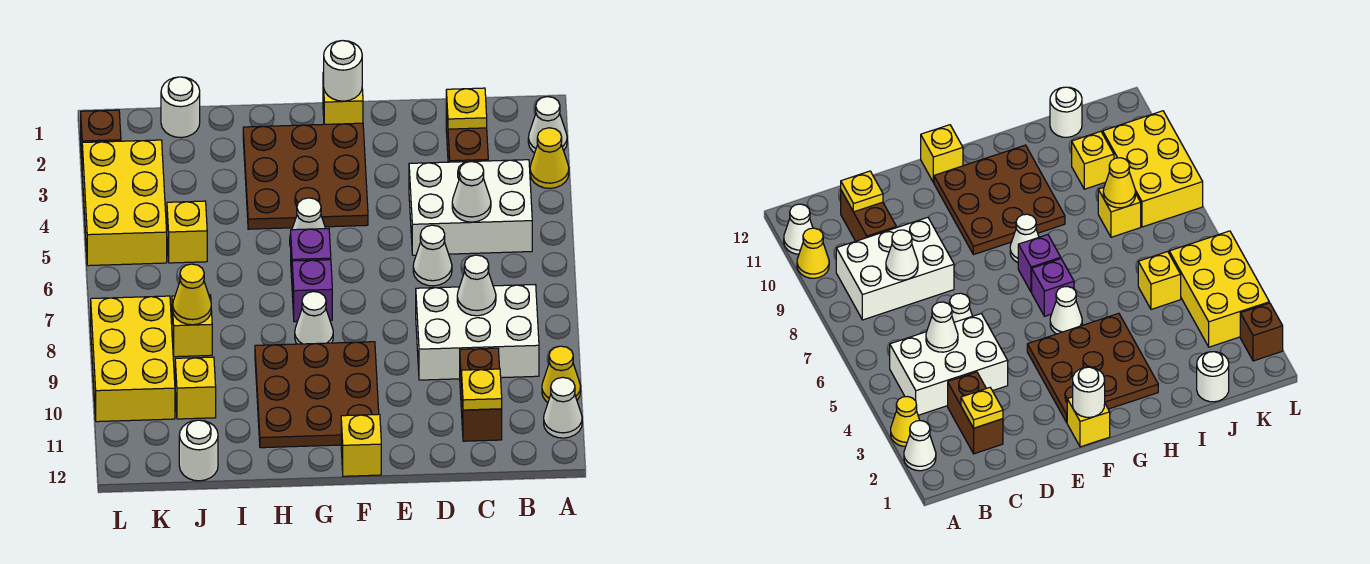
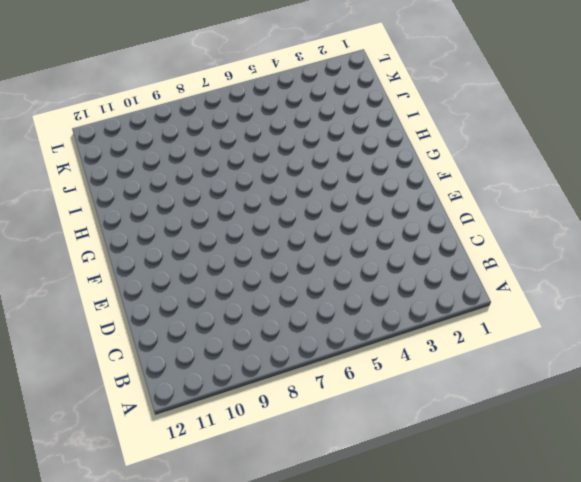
none -> white 1x1 cone [528,97,567,153]
none -> yellow 1x1 cone [530,128,569,188]
none -> yellow 1x1 cone [542,346,581,402]
none -> white 1x1 cone [544,377,582,438]

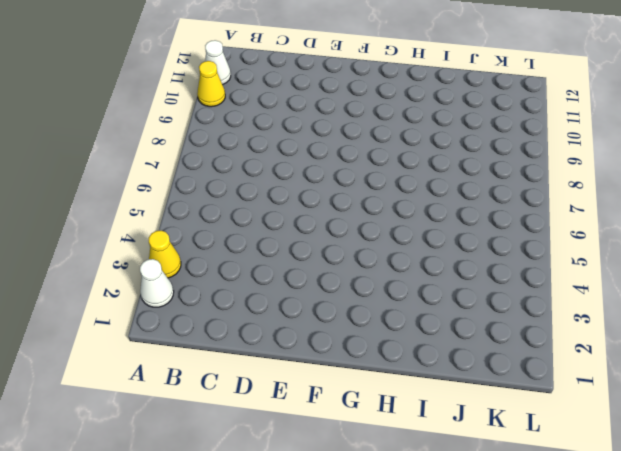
none -> white 2x3 brick [409,160,532,255]
none -> white 2x3 brick [416,285,539,380]
none -> brown 1x2 brick [446,102,488,162]
none -> brown 1x2 brick [460,348,502,441]

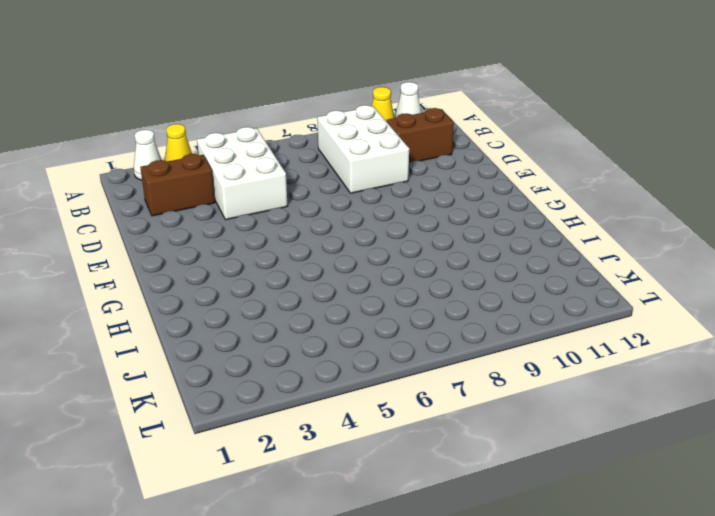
none -> white 1x1 cone [413,225,452,286]
none -> yellow 1x1 brick [323,72,363,124]
none -> brown 3x3 plate [243,123,368,229]
none -> brown 3x3 plate [255,342,379,448]

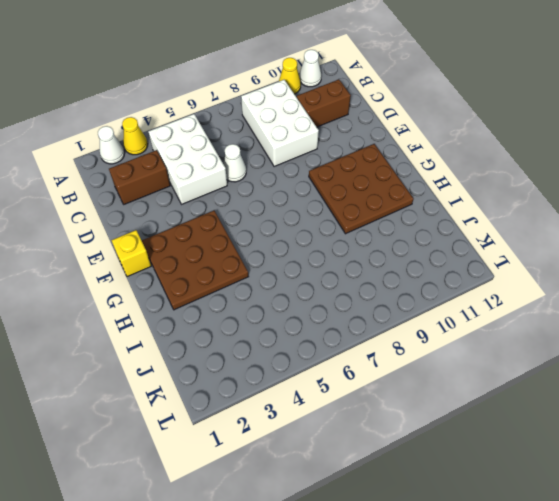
none -> yellow 1x1 brick [341,414,381,476]
none -> white 1x1 cone [290,198,326,247]
none -> purple 1x1 brick [291,229,331,278]
none -> purple 1x1 brick [292,260,332,322]

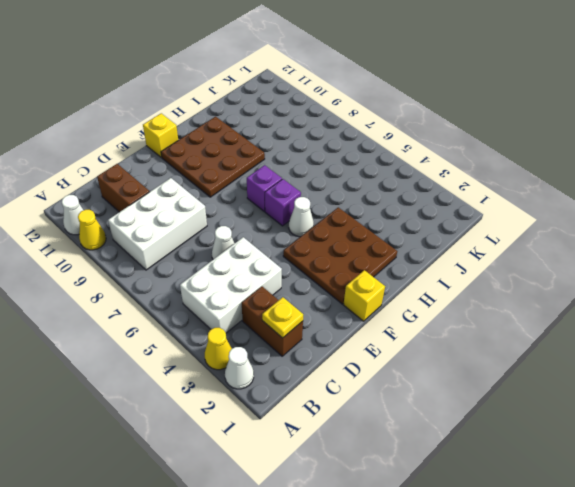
none -> white 1x1 cone [295,292,333,344]
none -> white 1x1 round brick [161,77,200,138]
none -> yellow 1x1 brick [167,201,207,263]
none -> yellow 1x1 brick [172,295,212,357]

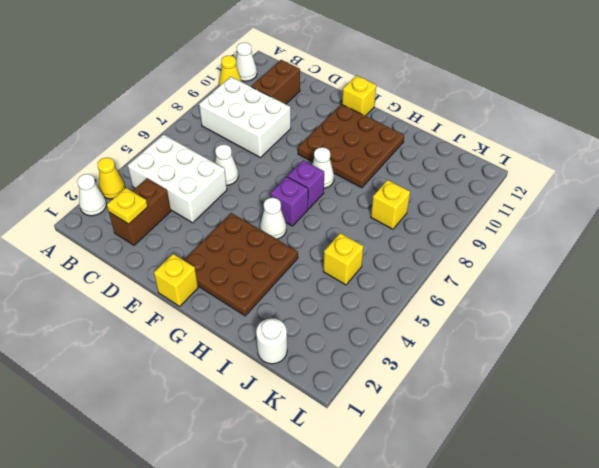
none -> yellow 1x1 brick [175,357,216,419]
none -> white 1x1 round brick [179,420,218,481]
none -> yellow 2x3 brick [82,140,167,266]
none -> yellow 2x3 brick [91,296,175,422]

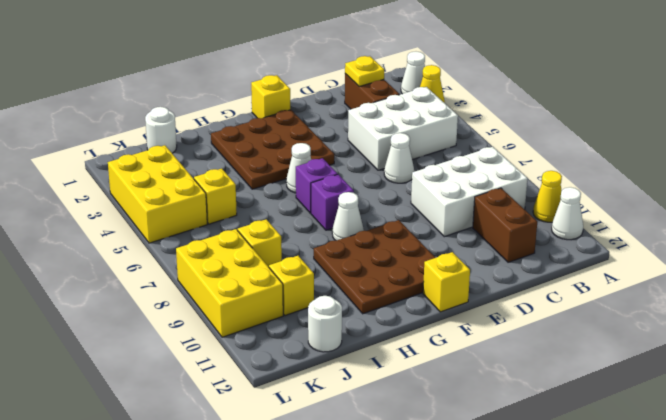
none -> brown 1x1 brick [81,110,121,158]
none -> white 1x1 cone [452,161,491,222]
none -> white 1x1 cone [457,255,496,316]
none -> yellow 1x1 plate [461,369,502,410]

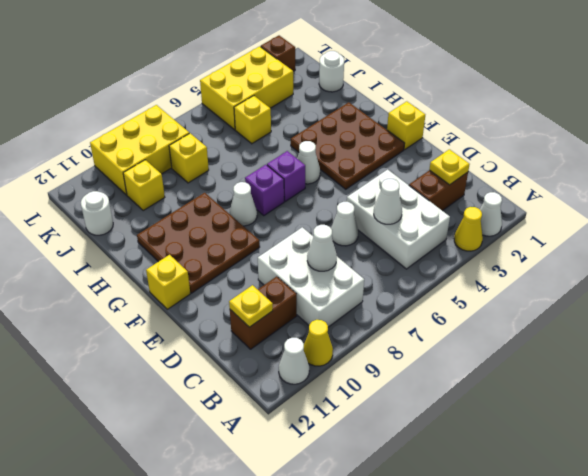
none -> white 1x1 round brick [324,41,362,101]
none -> yellow 1x1 cone [173,264,211,325]

